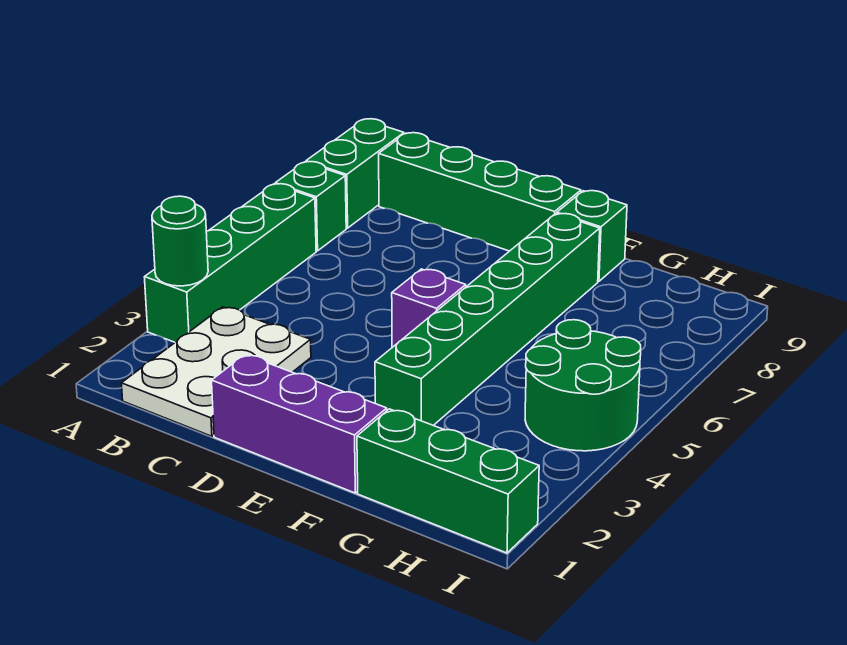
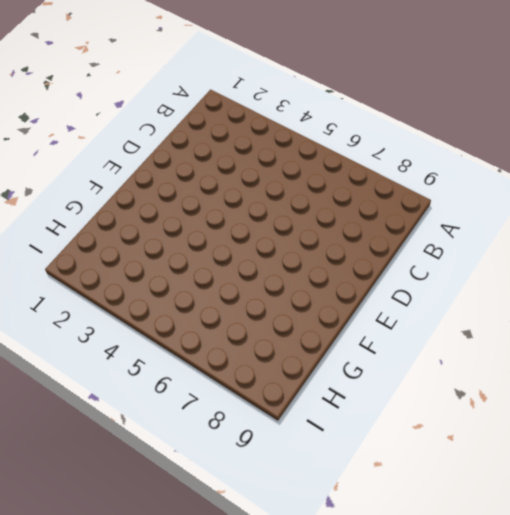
none -> green 1x4 brick [144,184,316,342]
none -> green 1x1 brick [275,162,346,251]
none -> green 1x2 brick [306,119,404,228]

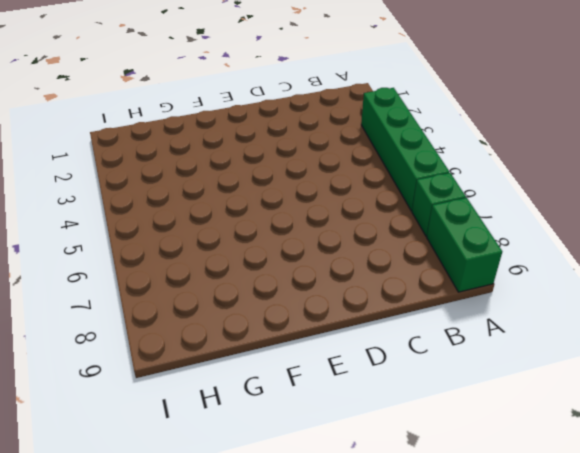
none -> white 2x3 plate [121,307,311,436]
none -> green 1x4 brick [379,133,581,251]
none -> purple 1x3 brick [212,355,387,493]

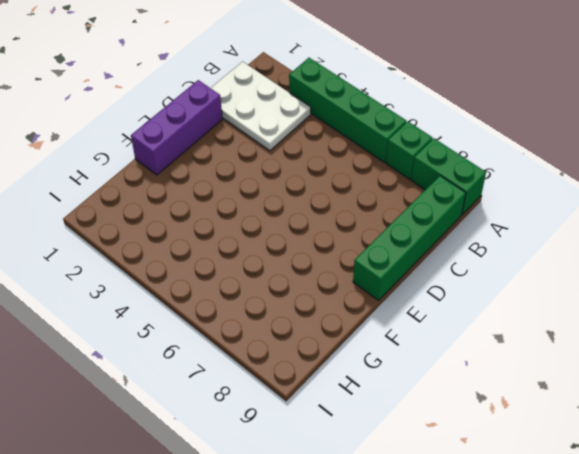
none -> purple 1x1 brick [392,269,466,347]
none -> green 1x6 brick [375,214,600,425]
none -> green 1x1 brick [557,191,627,281]

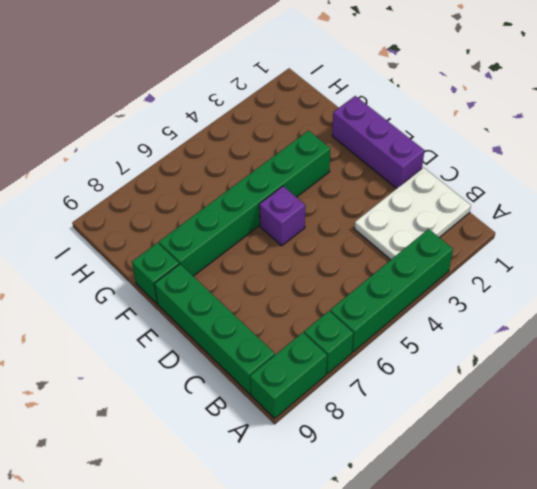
none -> green 1x3 brick [357,409,539,553]
none -> green 2x2 round brick [525,320,641,451]
none -> green 1x1 round brick [152,196,208,286]

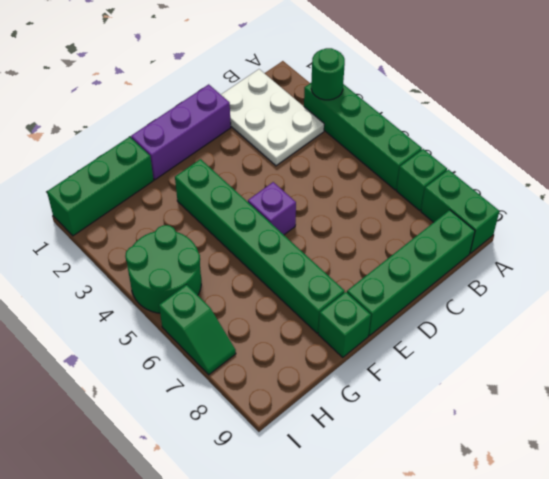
green 1x2 slope [159,285,236,375] -> none

